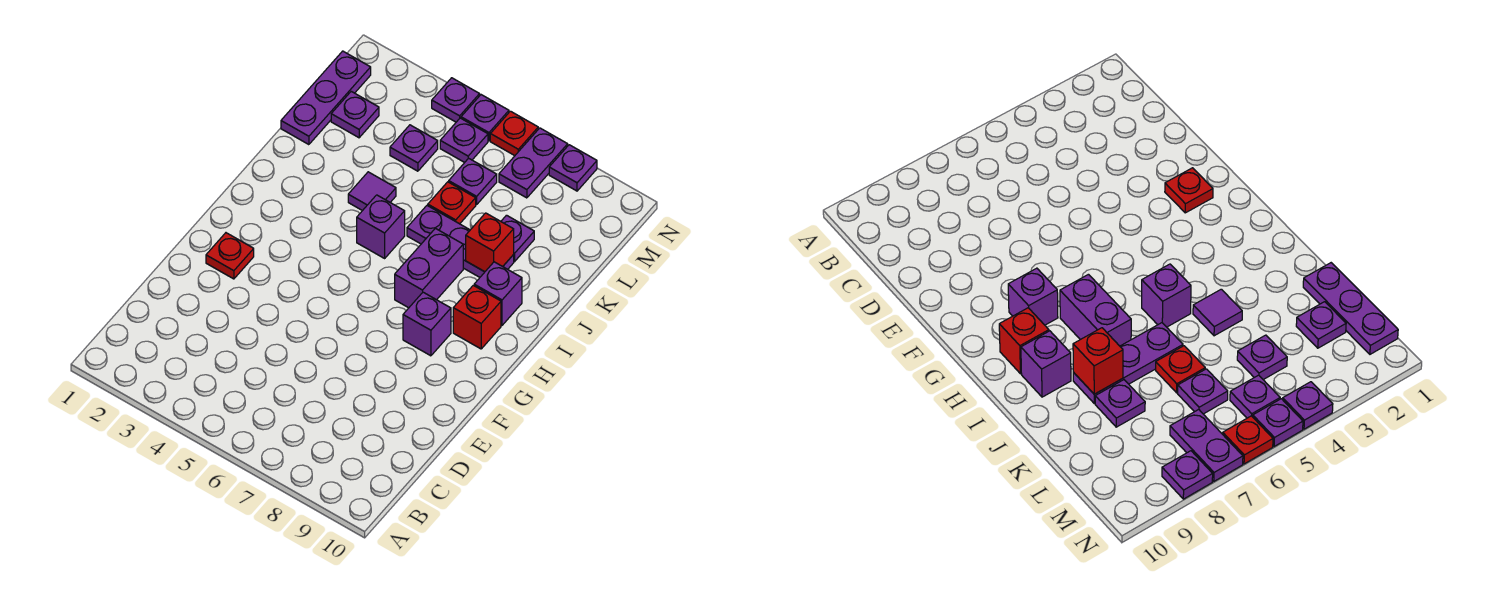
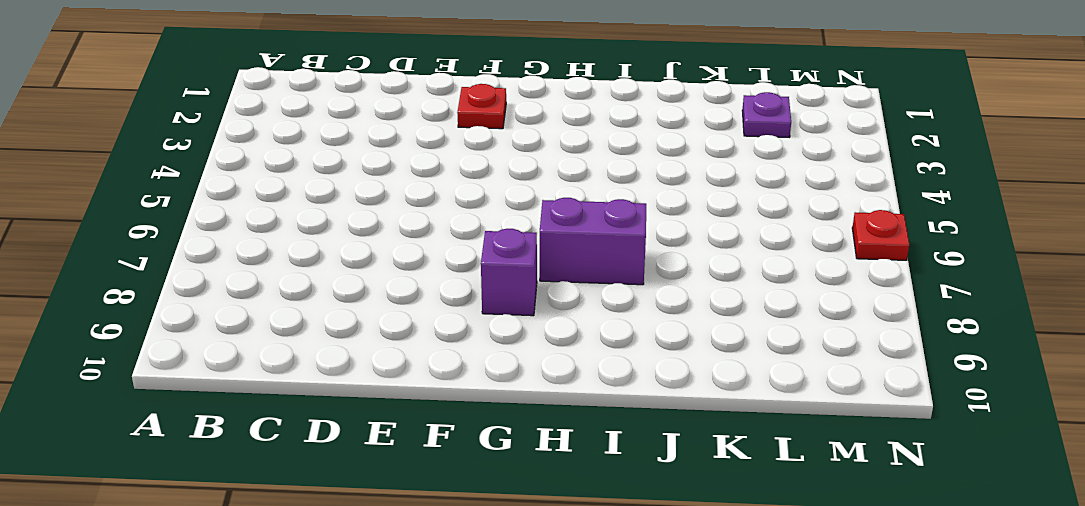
none -> red 1x1 brick [453,285,501,349]
none -> purple 1x1 brick [357,195,405,258]
none -> purple 1x1 brick [474,262,522,325]

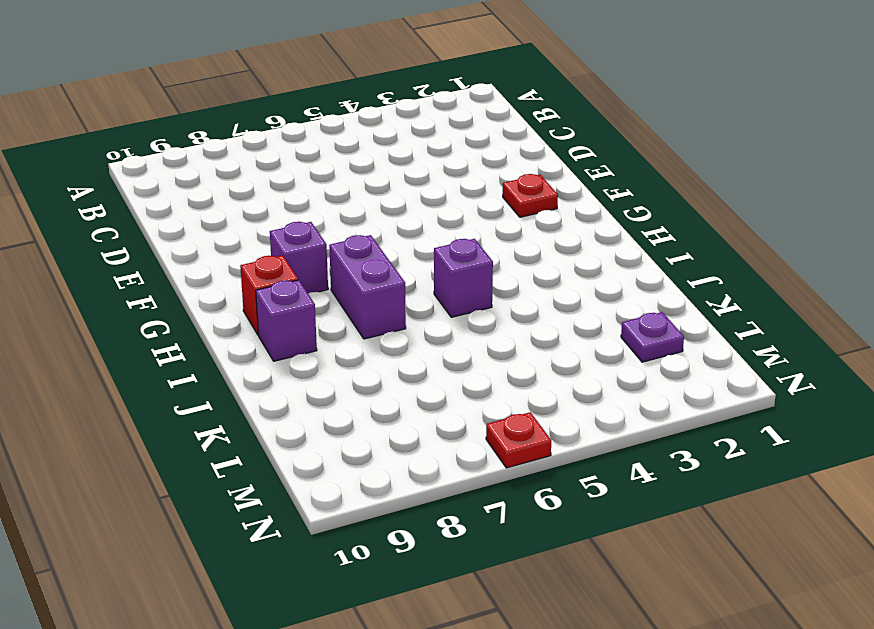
none -> purple 1x1 tile [348,172,396,211]
none -> purple 1x3 plate [407,205,514,277]
none -> purple 1x3 plate [281,51,371,145]

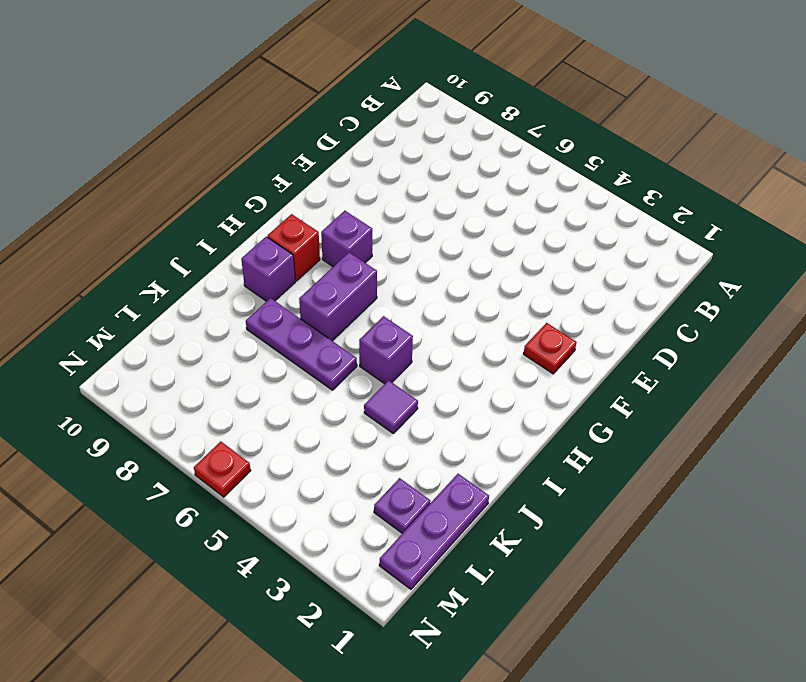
none -> red 1x1 plate [428,182,476,224]
none -> purple 1x1 plate [501,215,534,262]
none -> purple 1x1 plate [390,125,438,171]

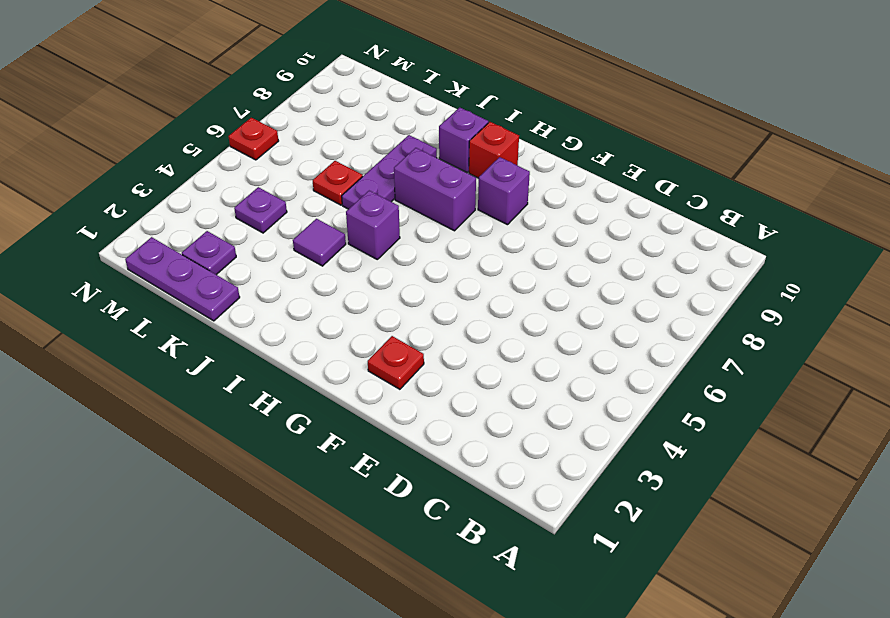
none -> purple 1x1 plate [501,215,534,262]
none -> purple 1x1 plate [449,158,497,205]
none -> purple 1x1 plate [440,118,488,163]

